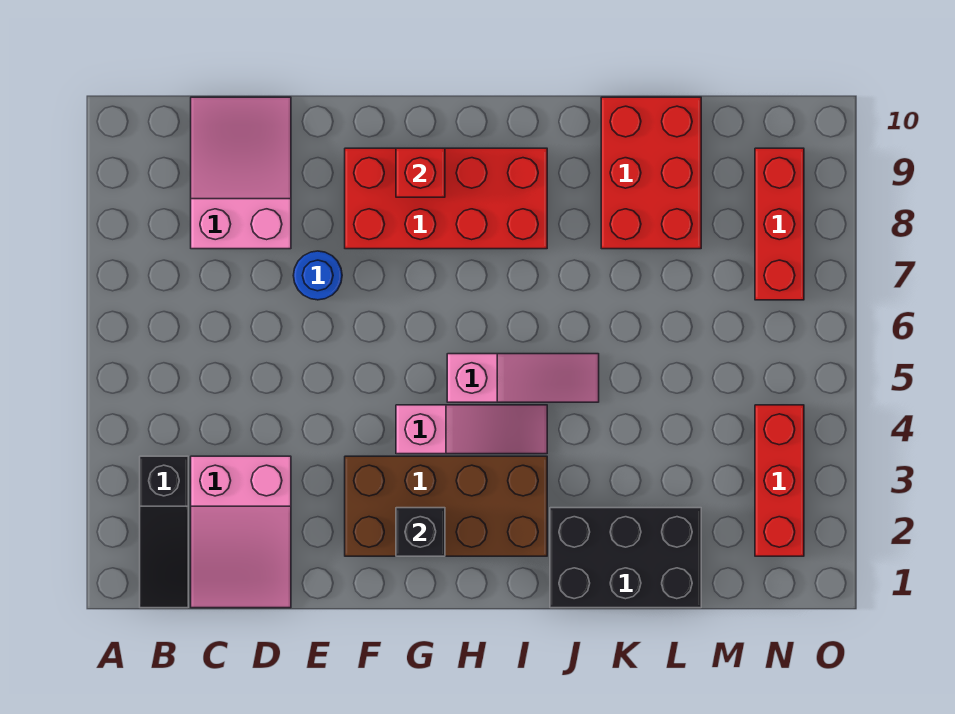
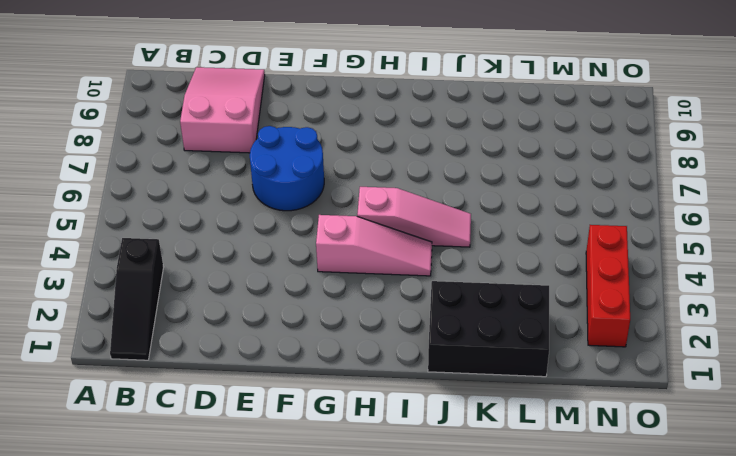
blue 2x2 round brick [250,126,324,211] -> blue 1x1 round brick [293,251,342,300]
none -> pink 2x3 slope [191,456,291,608]
none -> brown 2x4 brick [345,456,547,556]
none -> red 2x4 brick [345,148,547,249]

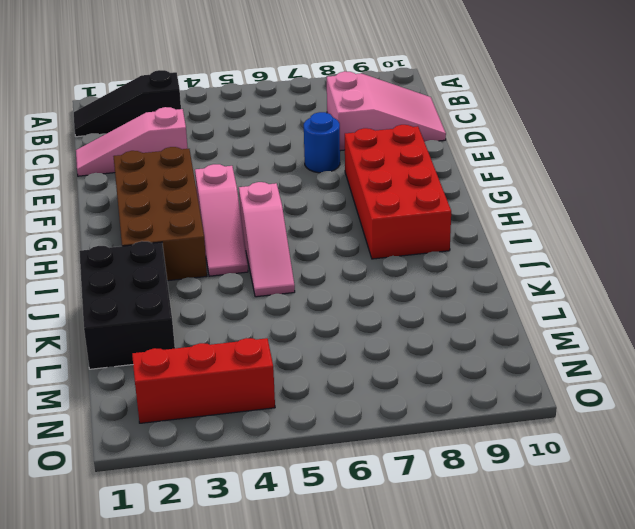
pink 1x3 slope [76,107,188,176] -> pink 2x3 slope [191,456,291,608]
none -> red 2x3 brick [601,97,701,249]
none -> red 1x3 brick [755,148,804,300]
none -> black 1x1 brick [396,508,445,556]

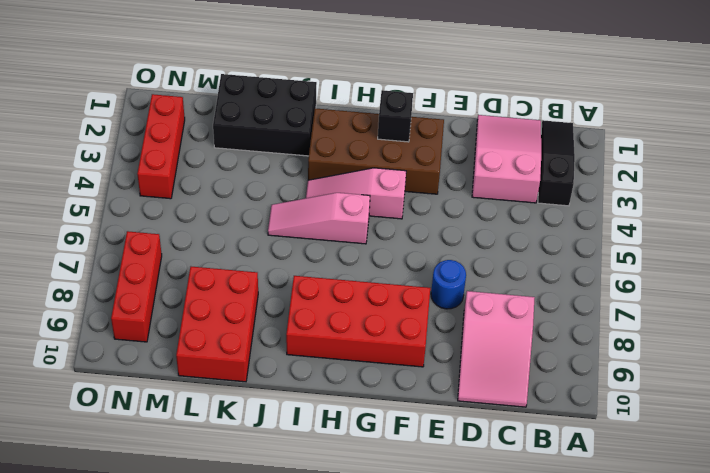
none -> red 1x1 brick [396,148,445,197]

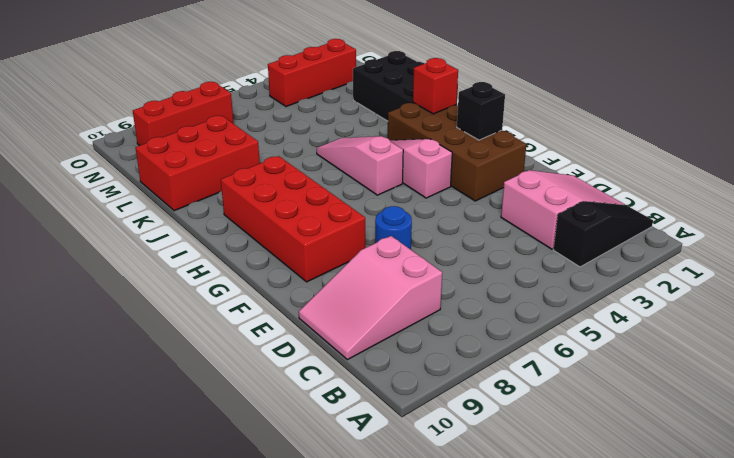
red 1x1 brick [413,58,458,114] -> red 1x1 brick moved to [396,148,445,197]

